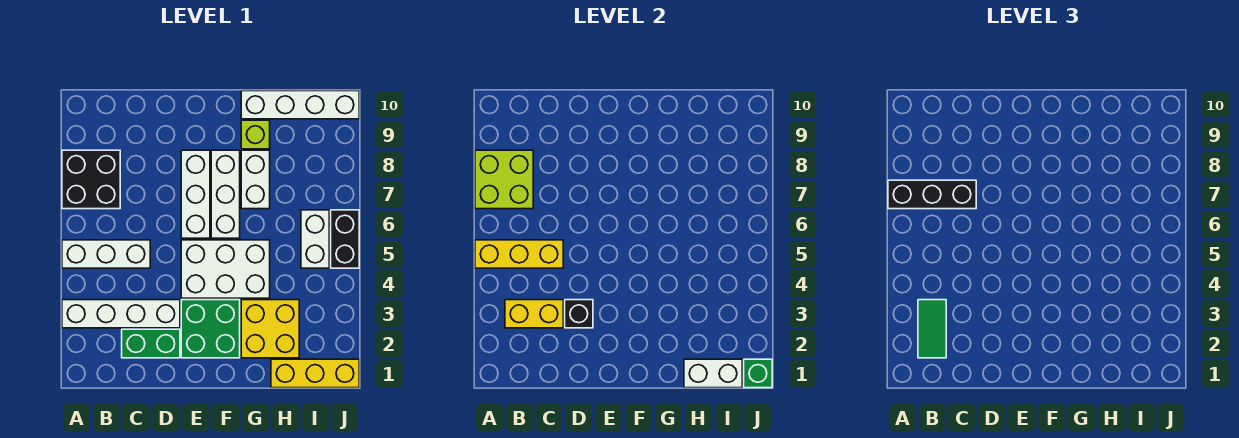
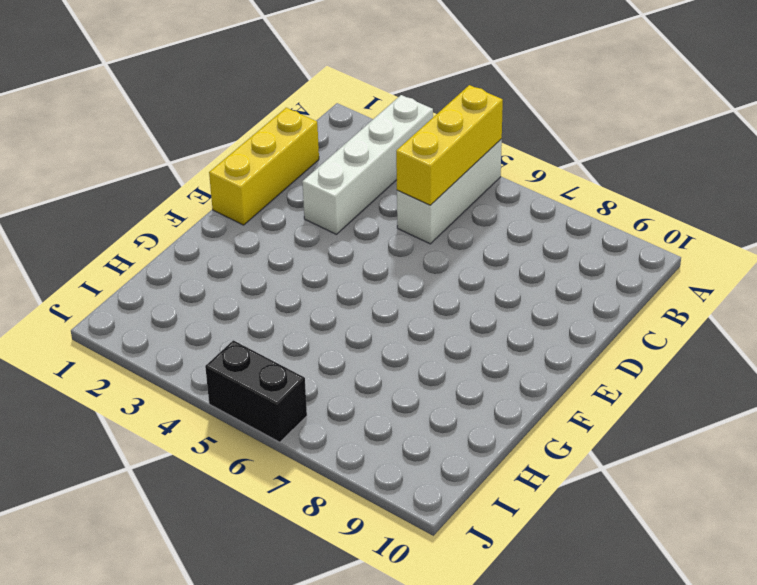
yellow 1x3 brick [209,108,319,225] -> yellow 1x3 brick moved to [271,359,359,388]
none -> black 2x2 brick [62,150,120,209]
none -> green 1x2 brick [122,329,180,358]
none -> green 2x2 brick [181,300,240,358]

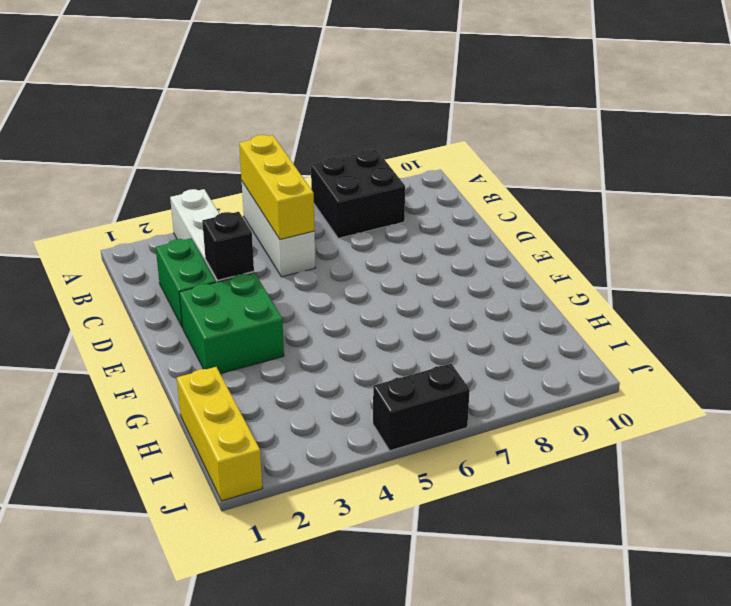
none -> white 2x3 brick [181,240,270,298]
none -> white 1x3 brick [181,150,210,238]
none -> white 1x3 brick [211,150,240,238]

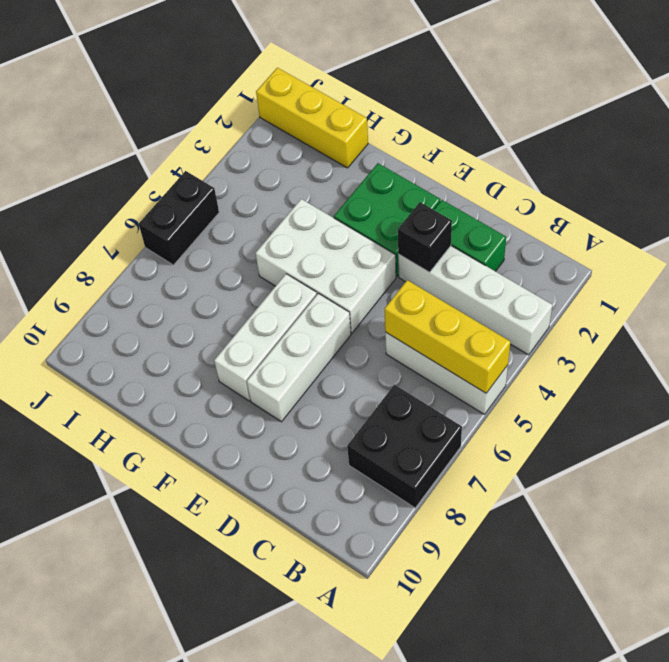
none -> yellow 2x2 brick [241,300,299,358]
none -> white 1x2 brick [241,150,270,209]
none -> lime 1x1 brick [241,120,270,149]

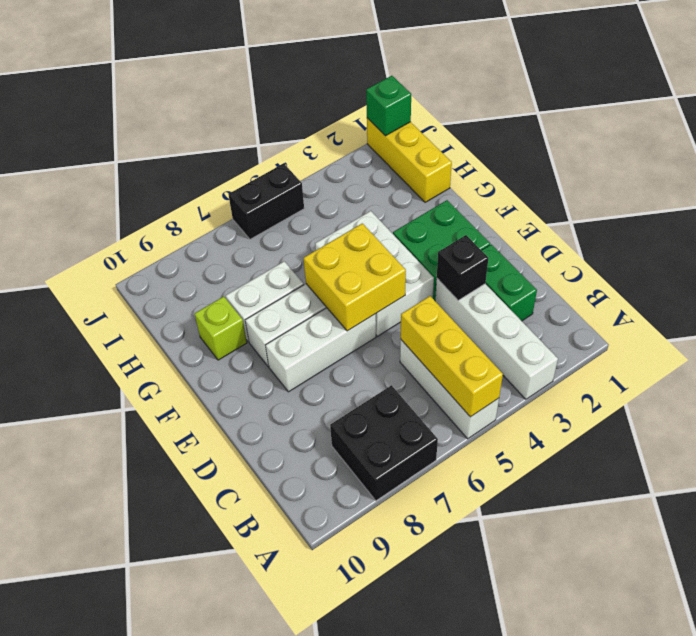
yellow 2x2 brick [303,223,406,331] -> yellow 2x2 brick moved to [241,300,299,358]
none -> white 1x4 brick [241,91,359,119]
none -> white 1x2 brick [301,210,329,268]
none -> lime 2x2 brick [475,150,533,209]

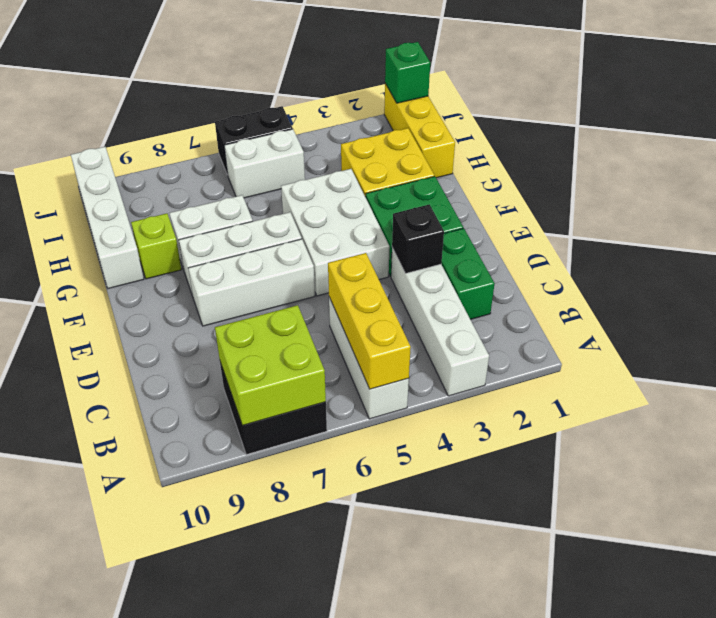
none -> yellow 1x2 brick [505,300,563,328]
none -> white 1x2 brick [684,359,742,388]
none -> black 1x3 brick [888,180,976,209]

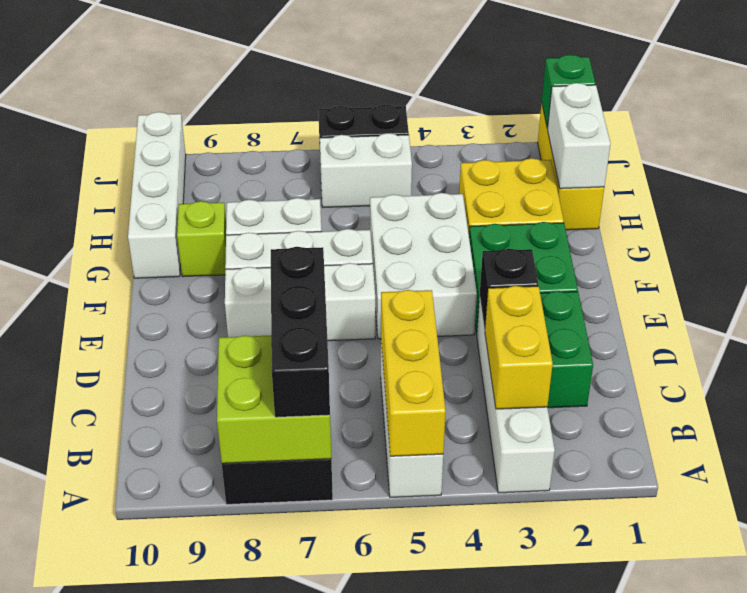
none -> green 1x2 tile [918,300,946,358]

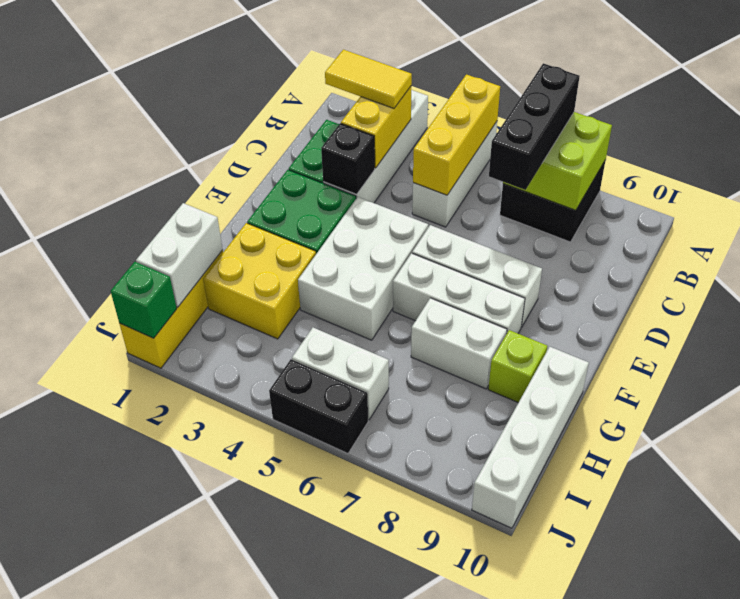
yellow 1x2 tile [325,50,412,108] -> green 1x2 tile [918,300,946,358]

